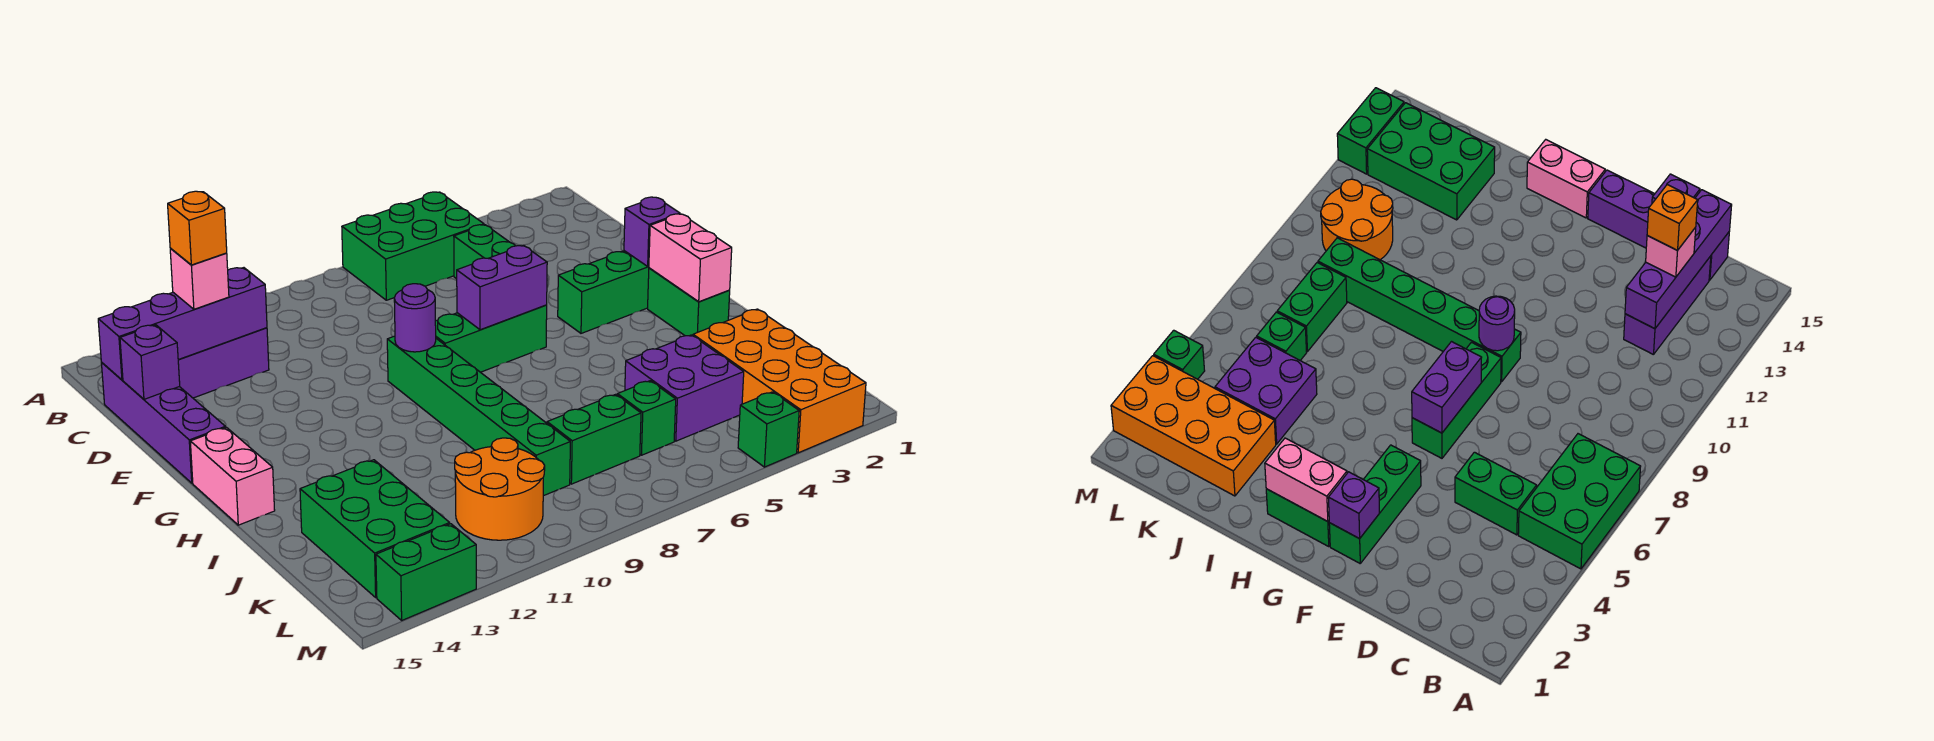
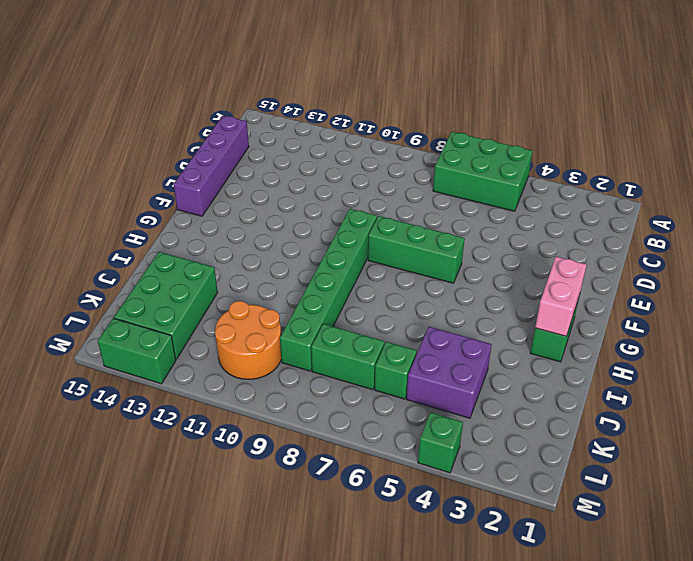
none -> green 1x2 brick [454,225,515,279]
none -> purple 1x3 brick [178,328,269,398]
none -> green 1x3 brick [558,251,649,333]

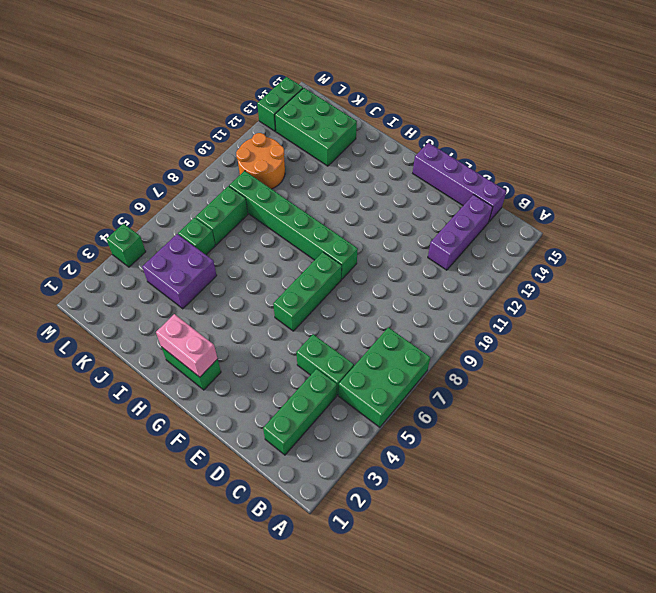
green 1x3 brick [263,369,337,455] -> green 1x3 brick moved to [558,251,649,333]
none -> pink 1x2 brick [190,427,275,525]
none -> orange 2x4 brick [693,309,866,453]
none -> purple 1x4 brick [98,268,267,380]

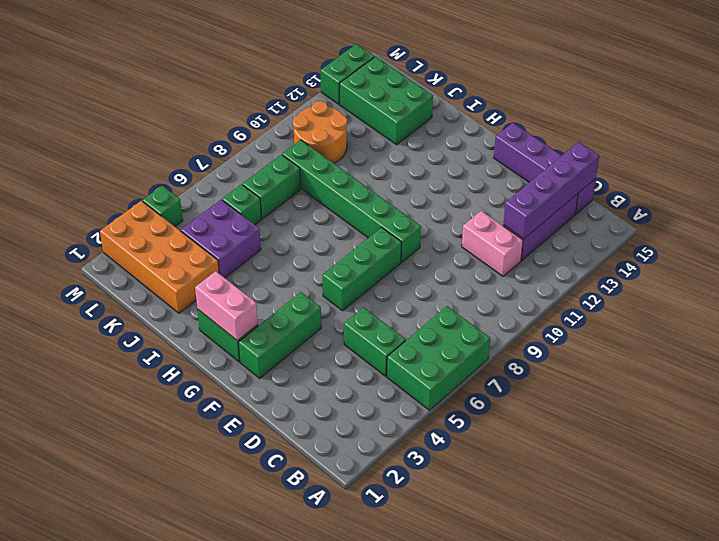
pink 1x2 brick [462,211,523,276] -> pink 1x2 brick moved to [190,427,275,525]
none -> purple 1x1 brick [120,325,180,399]
none -> purple 1x1 brick [624,197,680,266]
none -> purple 1x2 brick [457,246,547,330]

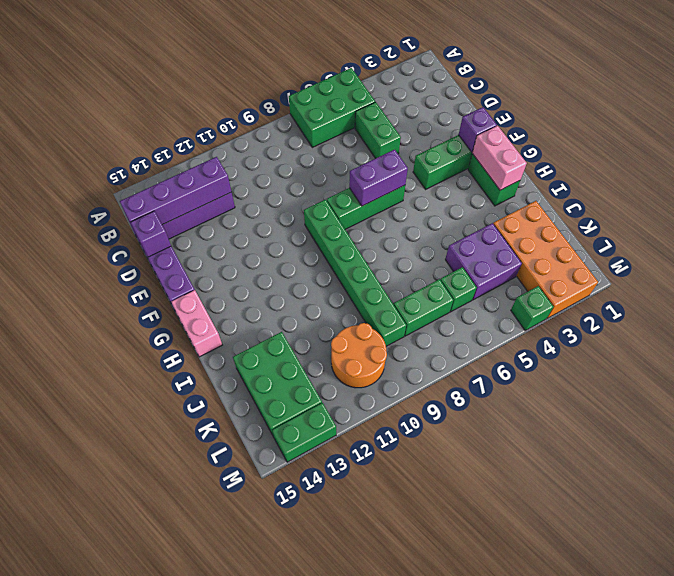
none -> purple 1x1 round brick [394,284,436,352]
none -> pink 1x1 brick [170,248,229,309]
none -> orange 1x1 brick [168,191,227,265]

